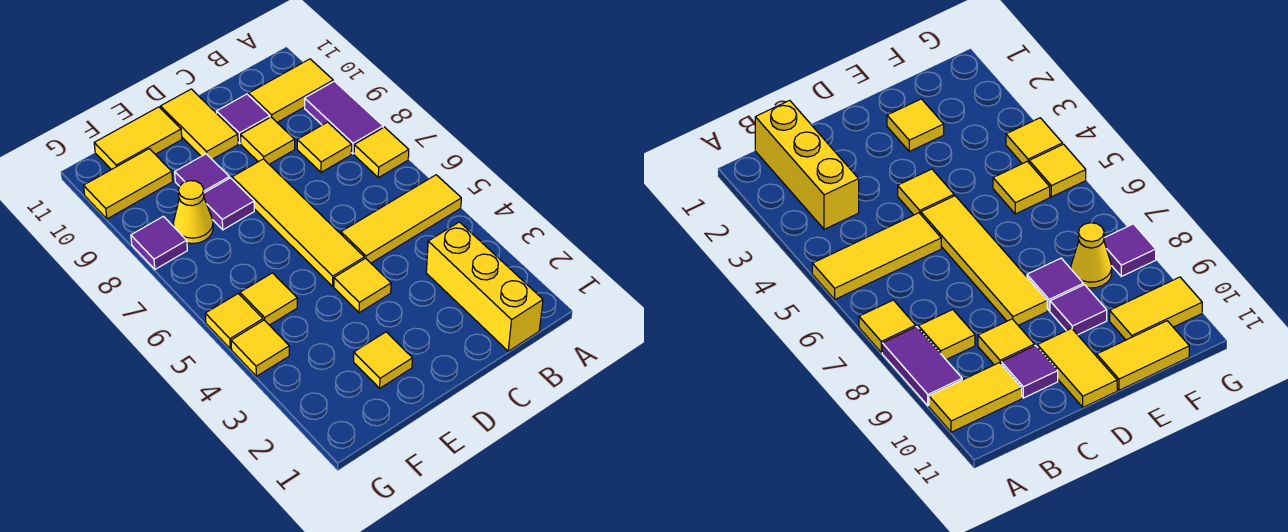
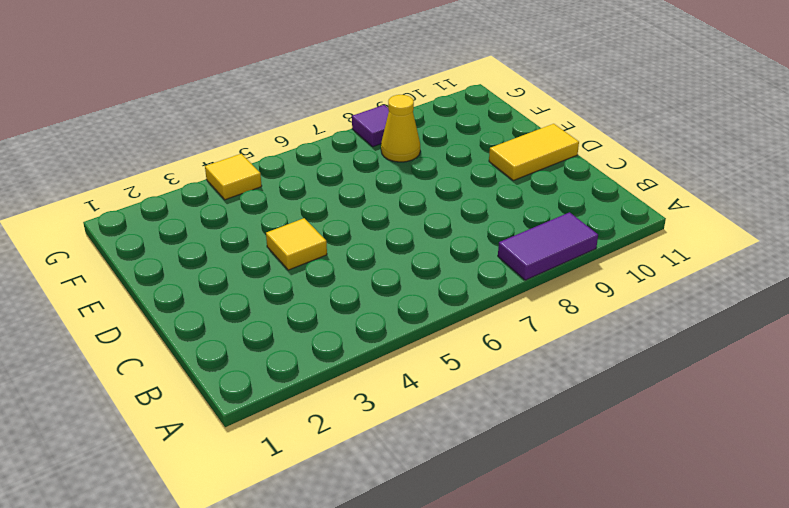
none -> yellow 1x3 tile [341,175,461,263]
none -> yellow 1x1 tile [354,127,409,178]
none -> yellow 1x2 tile [249,59,333,122]

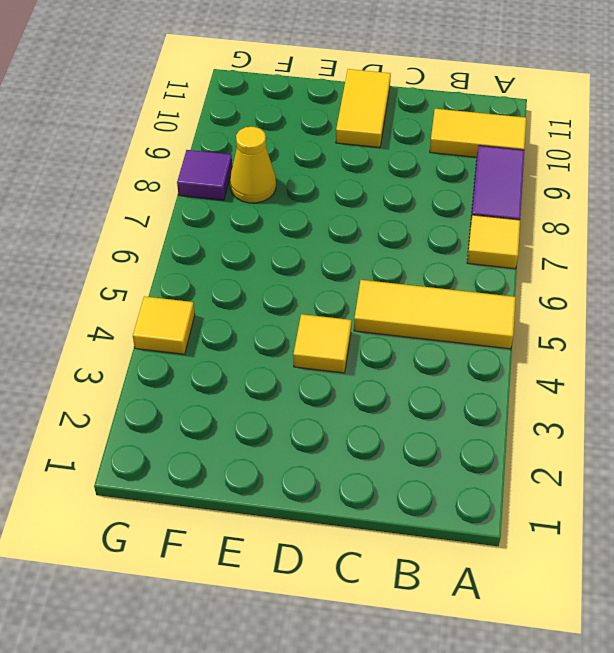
none -> yellow 1x3 brick [426,222,543,351]
none -> yellow 1x1 tile [297,122,352,172]
none -> yellow 1x1 tile [241,117,295,164]

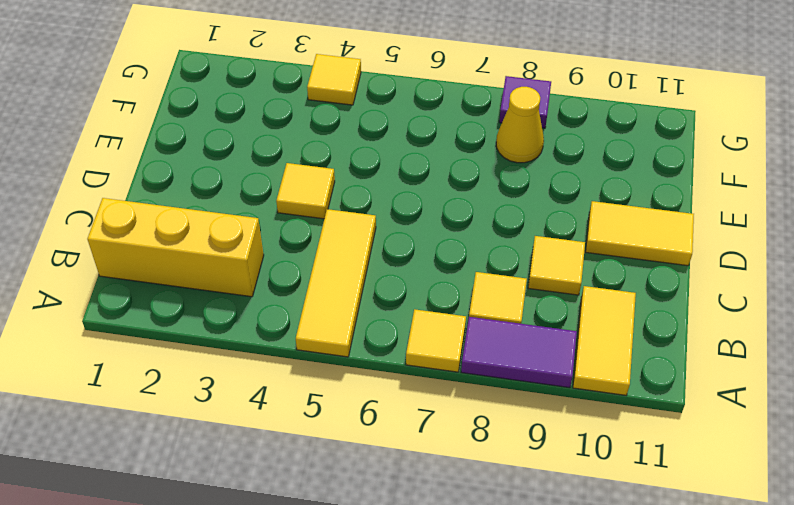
none -> purple 1x1 tile [216,94,270,143]
none -> yellow 1x4 tile [232,159,364,286]
none -> yellow 1x1 tile [354,332,412,388]

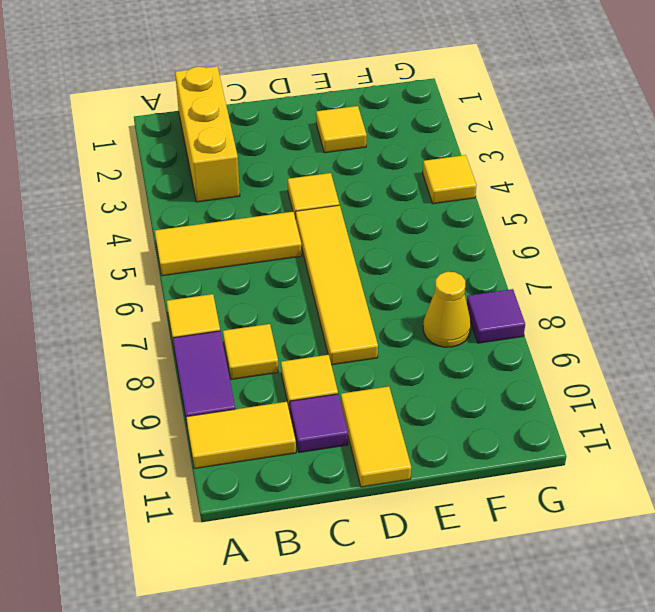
none -> purple 1x1 tile [204,178,254,230]
none -> purple 1x1 tile [175,154,229,193]
none -> yellow 1x2 tile [94,107,182,170]

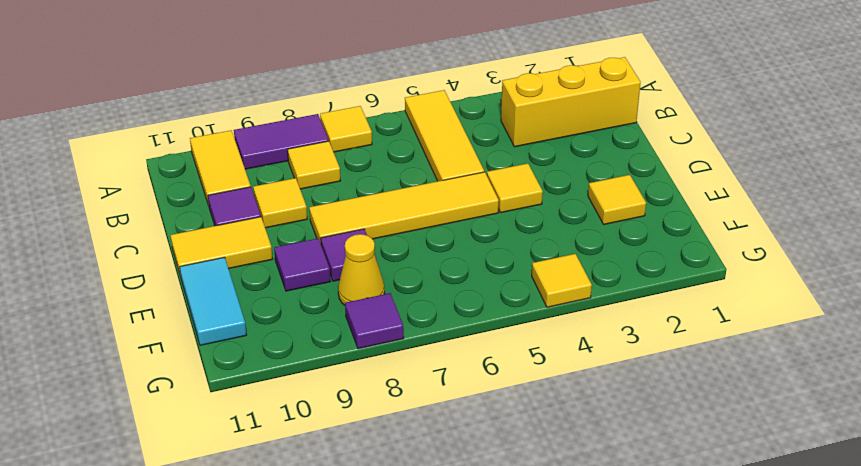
cyan 1x2 tile [180,257,246,345] -> yellow 1x2 tile [94,107,182,170]
none -> yellow 1x1 tile [240,273,297,325]
none -> yellow 1x2 tile [84,149,173,219]
none -> yellow 1x1 tile [205,294,263,349]

